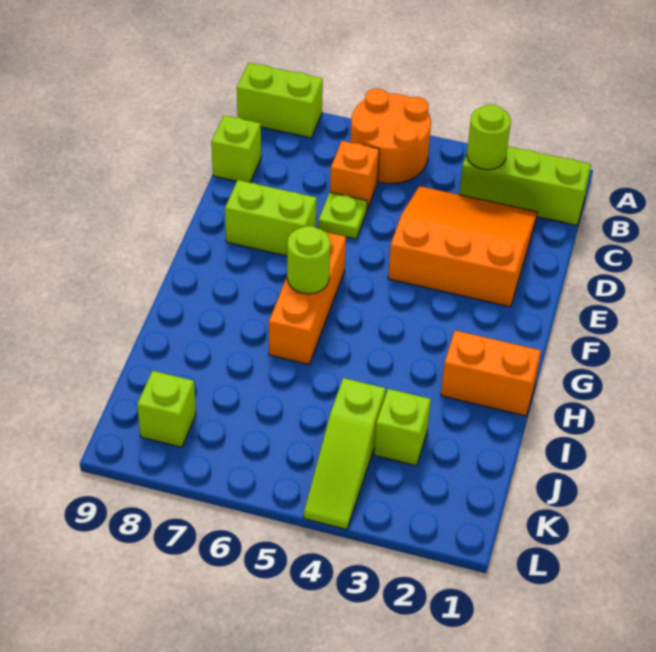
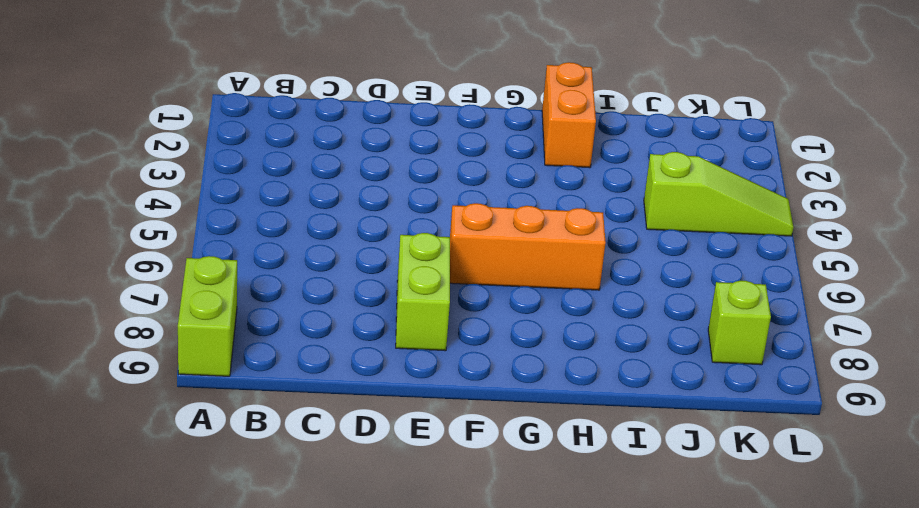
none -> orange 2x2 round brick [351,89,431,183]
none -> lime 1x3 brick [459,146,591,225]
none -> orange 3x3 slope [388,186,537,307]

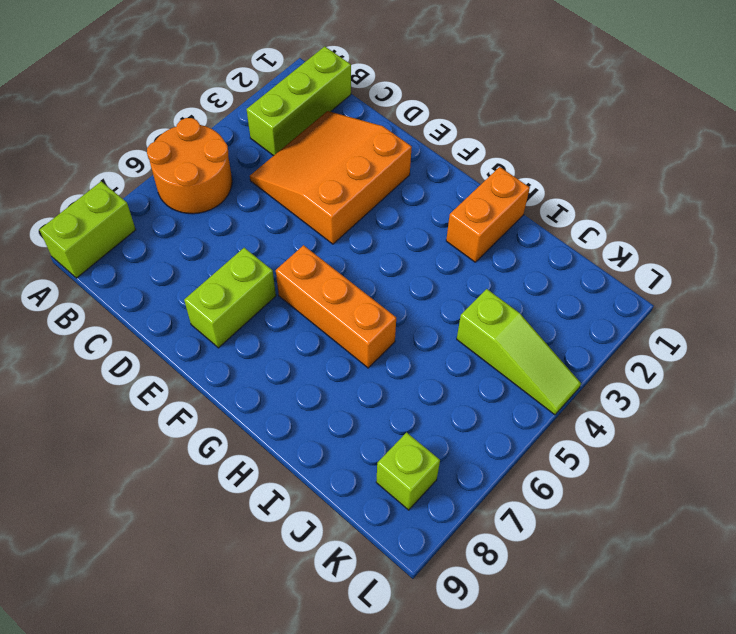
none -> orange 1x1 brick [330,141,379,210]
none -> lime 1x1 brick [211,116,261,183]
none -> lime 1x1 plate [318,192,367,239]

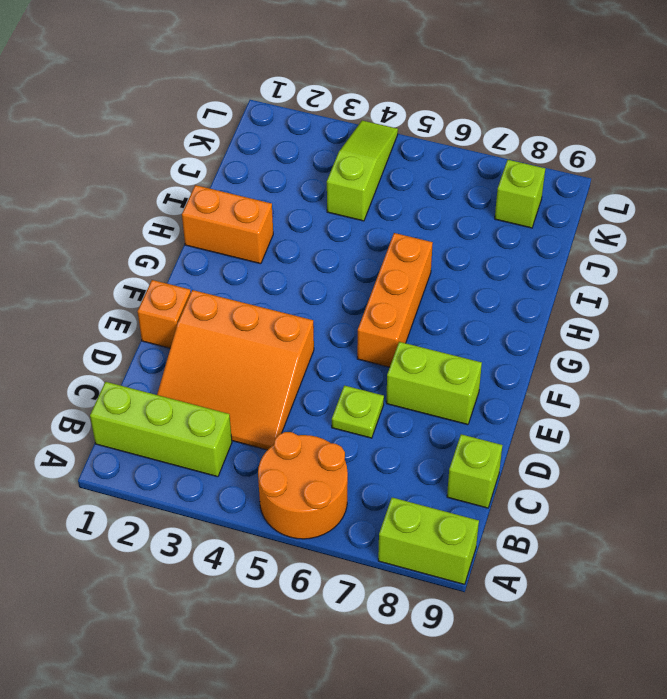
orange 1x1 brick [138,280,191,348] -> orange 1x1 brick moved to [330,141,379,210]
none -> lime 1x1 brick [374,389,431,466]
none -> lime 1x1 round brick [467,105,511,170]
none -> lime 1x1 round brick [287,226,330,294]

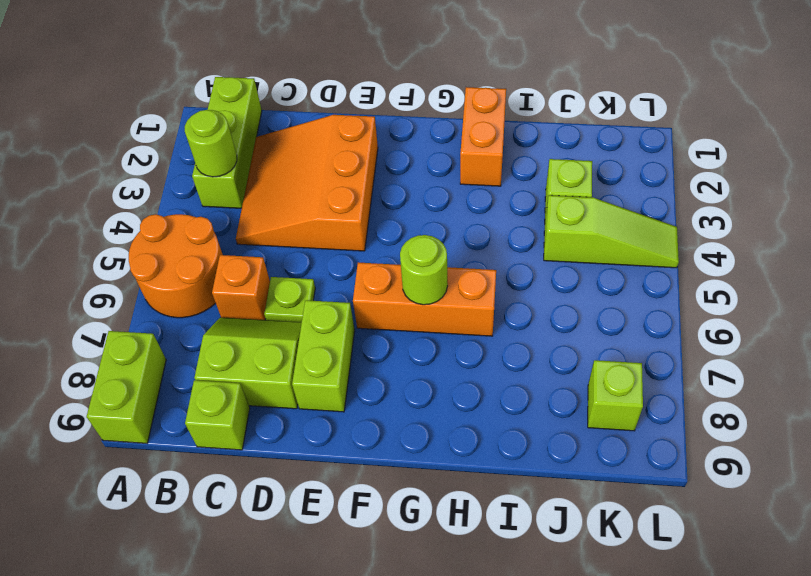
lime 2x2 slope [194,317,302,409] -> none

